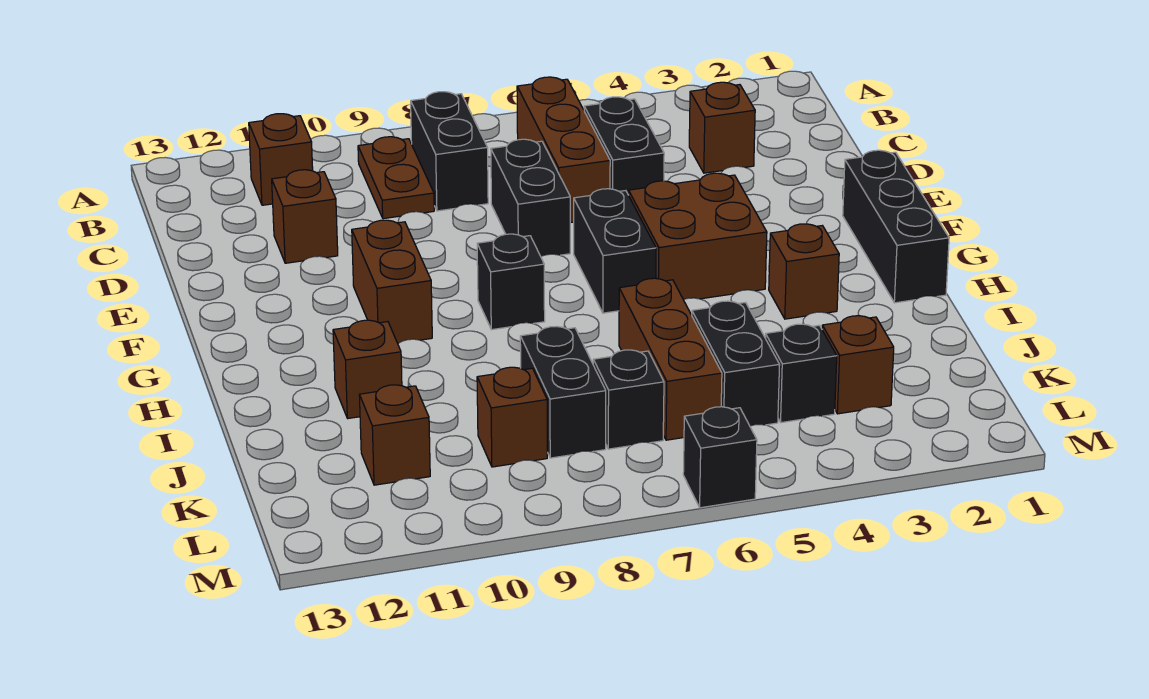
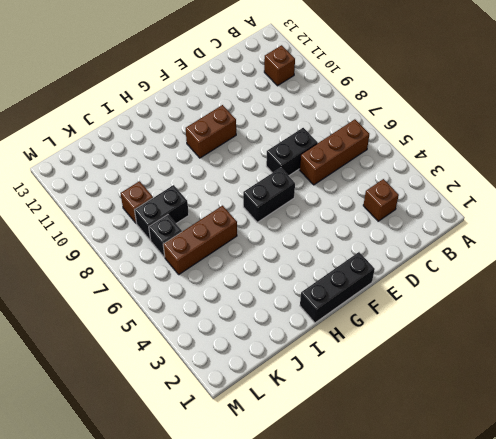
none -> black 1x2 brick [411,92,488,211]
none -> brown 1x2 plate [358,137,434,219]
none -> black 1x2 brick [584,97,664,195]

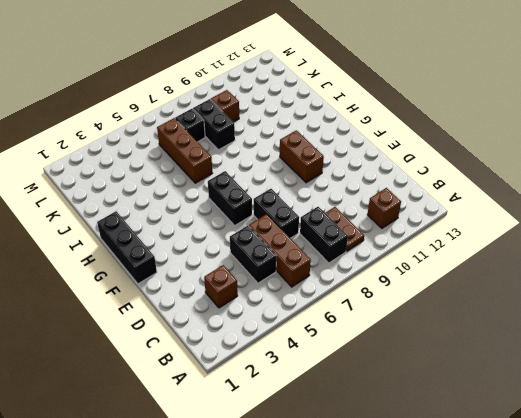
none -> brown 1x1 brick [272,170,338,263]
none -> brown 2x2 brick [629,173,767,300]
none -> black 1x1 brick [477,234,545,330]

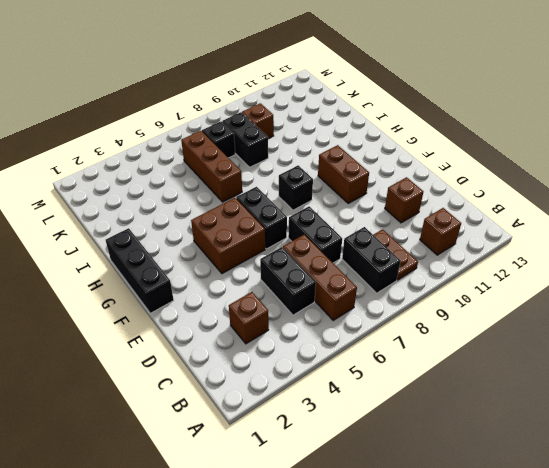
none -> brown 1x1 brick [769,224,839,319]
none -> brown 1x1 brick [333,320,402,418]
none -> black 1x2 brick [692,301,780,426]

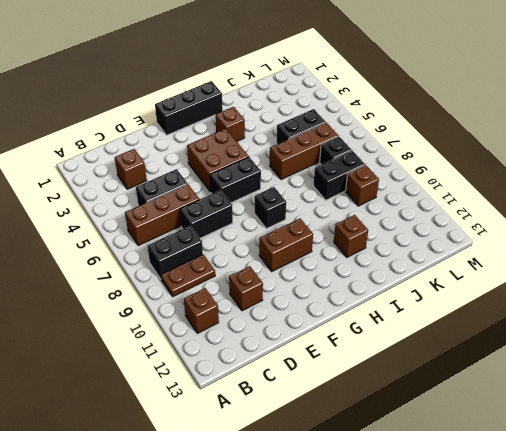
none -> brown 1x1 brick [822,316,894,414]
none -> black 1x1 brick [765,324,837,423]
none -> brown 1x1 brick [359,385,430,485]

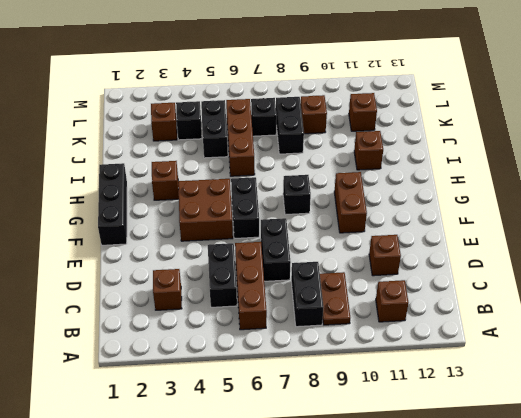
none -> black 1x1 brick [683,407,757,508]

